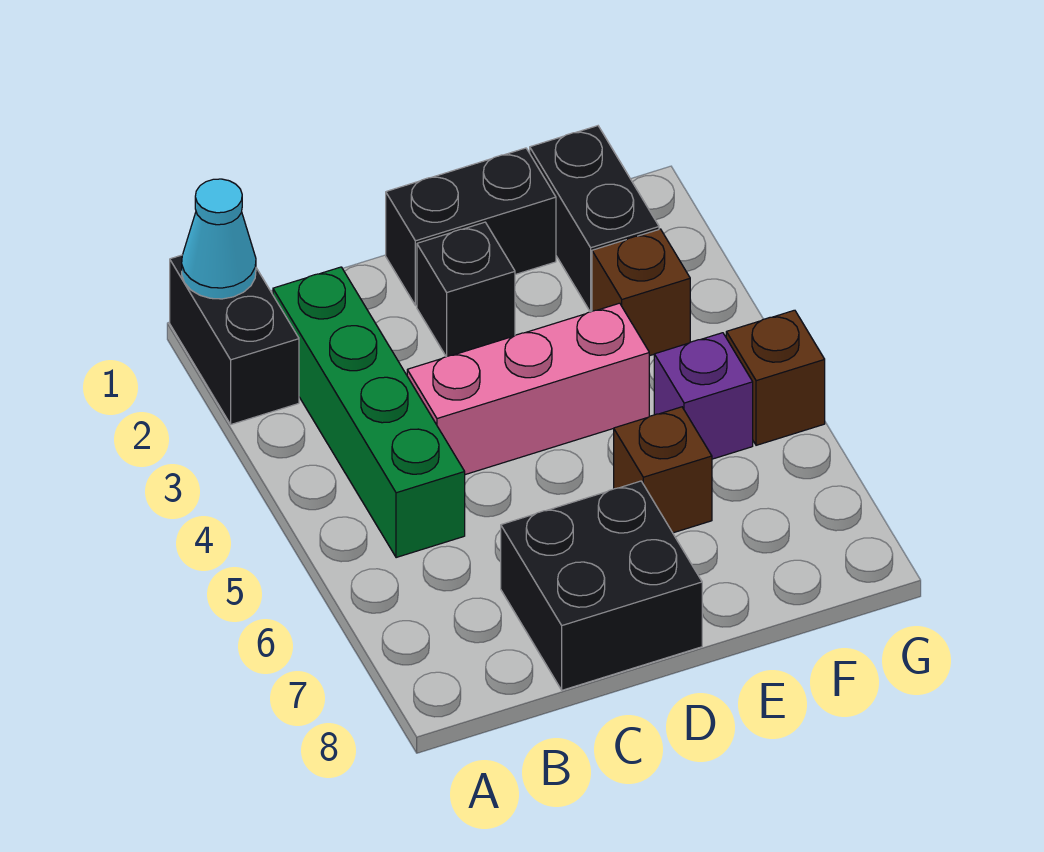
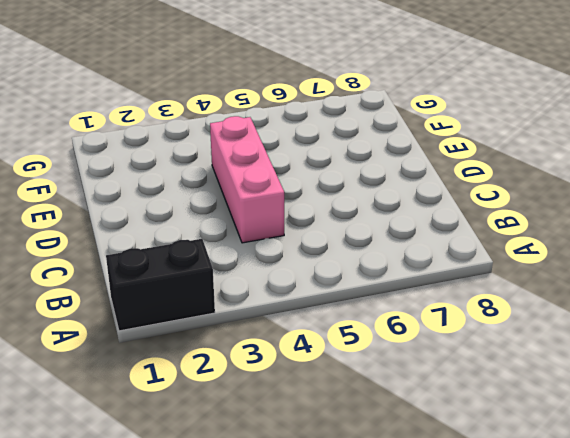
none -> green 1x4 brick [273,267,465,558]
none -> black 2x2 brick [501,481,702,690]
none -> black 1x2 brick [386,148,556,306]

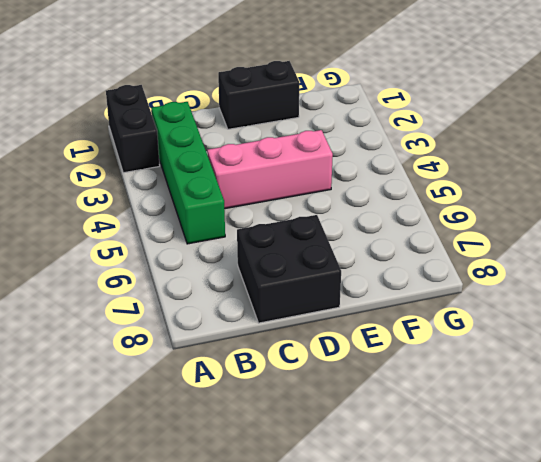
none -> black 1x1 brick [417,222,515,357]
none -> brown 1x1 brick [614,407,712,533]
none -> black 1x2 brick [530,126,659,312]

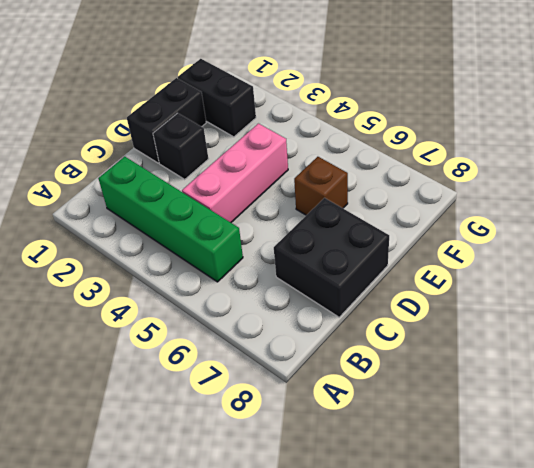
none -> black 1x2 brick [170,255,299,424]
none -> brown 1x1 brick [592,229,690,356]
none -> purple 1x1 brick [654,333,753,459]

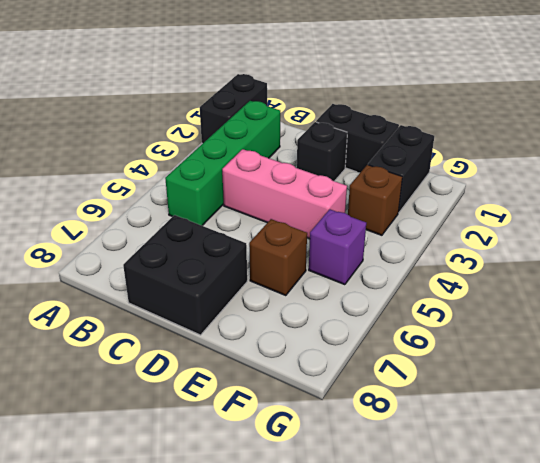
none -> brown 1x1 brick [726,310,825,445]
none -> cyan 1x1 cone [182,179,256,299]

